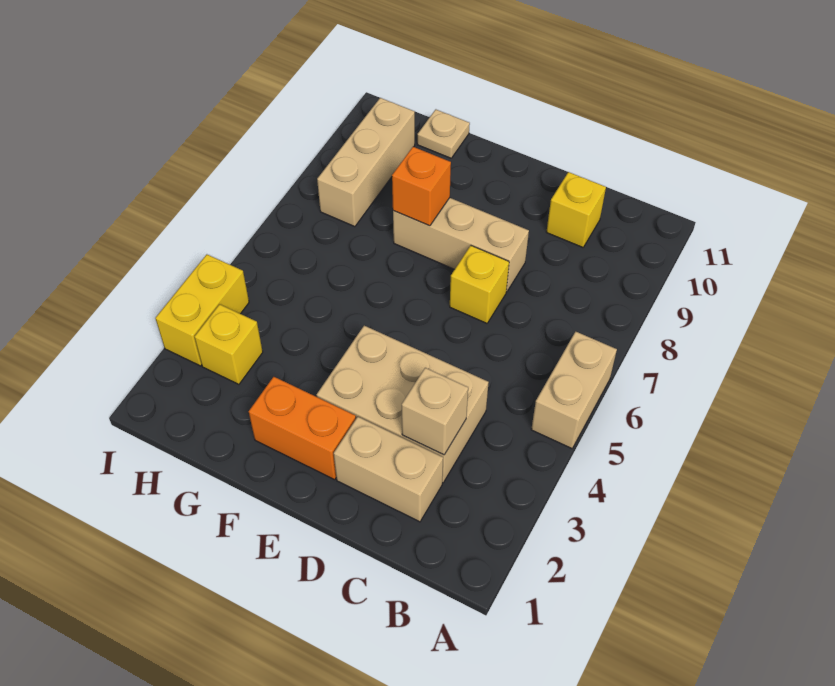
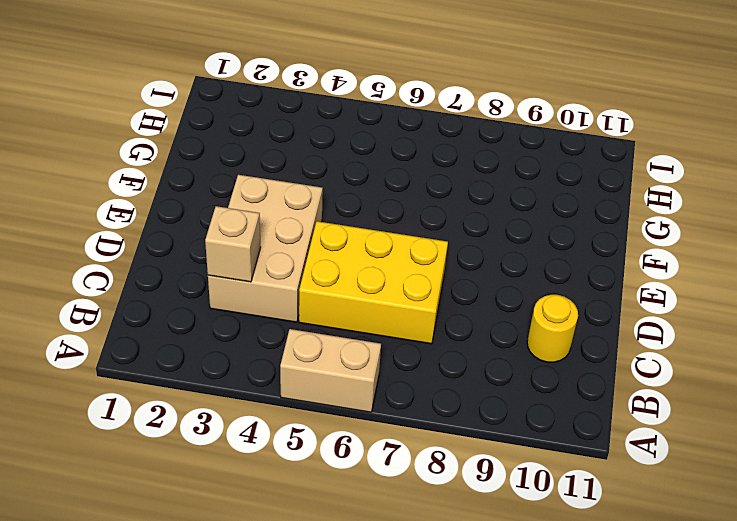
yellow 2x3 brick [299,221,448,344] -> yellow 1x1 brick [450,246,509,323]
yellow 1x1 round brick [527,295,578,362] -> yellow 1x1 brick [547,172,606,247]
none -> tan 1x2 brick [334,417,443,522]
none -> tan 1x3 brick [393,198,529,292]
none -> orange 1x2 brick [249,377,356,480]

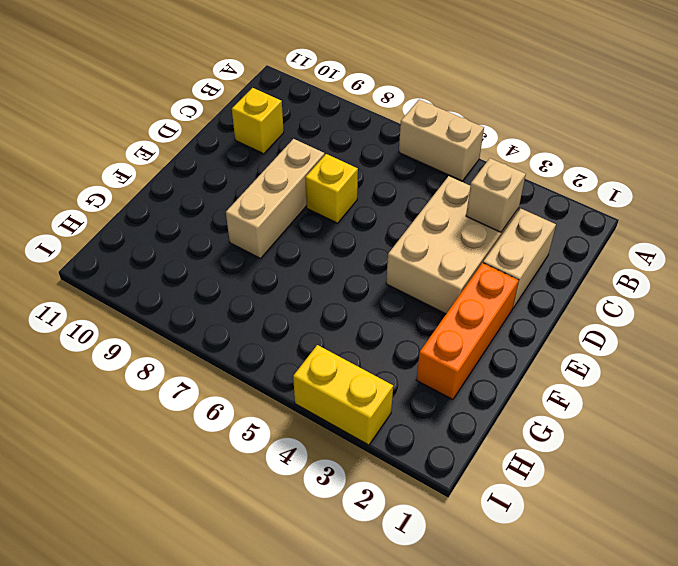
orange 1x3 brick [416,263,519,400] -> orange 1x2 brick [249,377,356,480]
none -> tan 1x1 plate [417,110,470,158]
none -> yellow 1x1 brick [195,304,263,384]
none -> tan 1x3 brick [317,98,415,227]

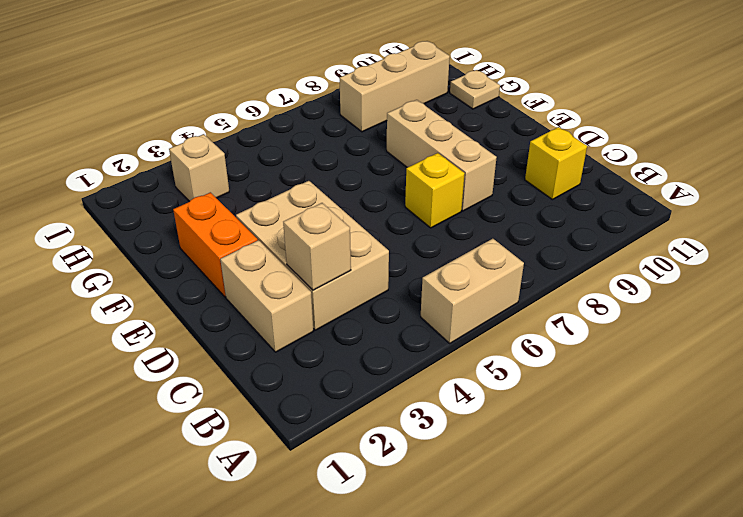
tan 1x1 brick [169,134,229,201] -> yellow 1x1 brick [195,304,263,384]
none -> yellow 1x2 brick [155,255,249,366]
none -> orange 1x1 brick [392,147,451,226]

